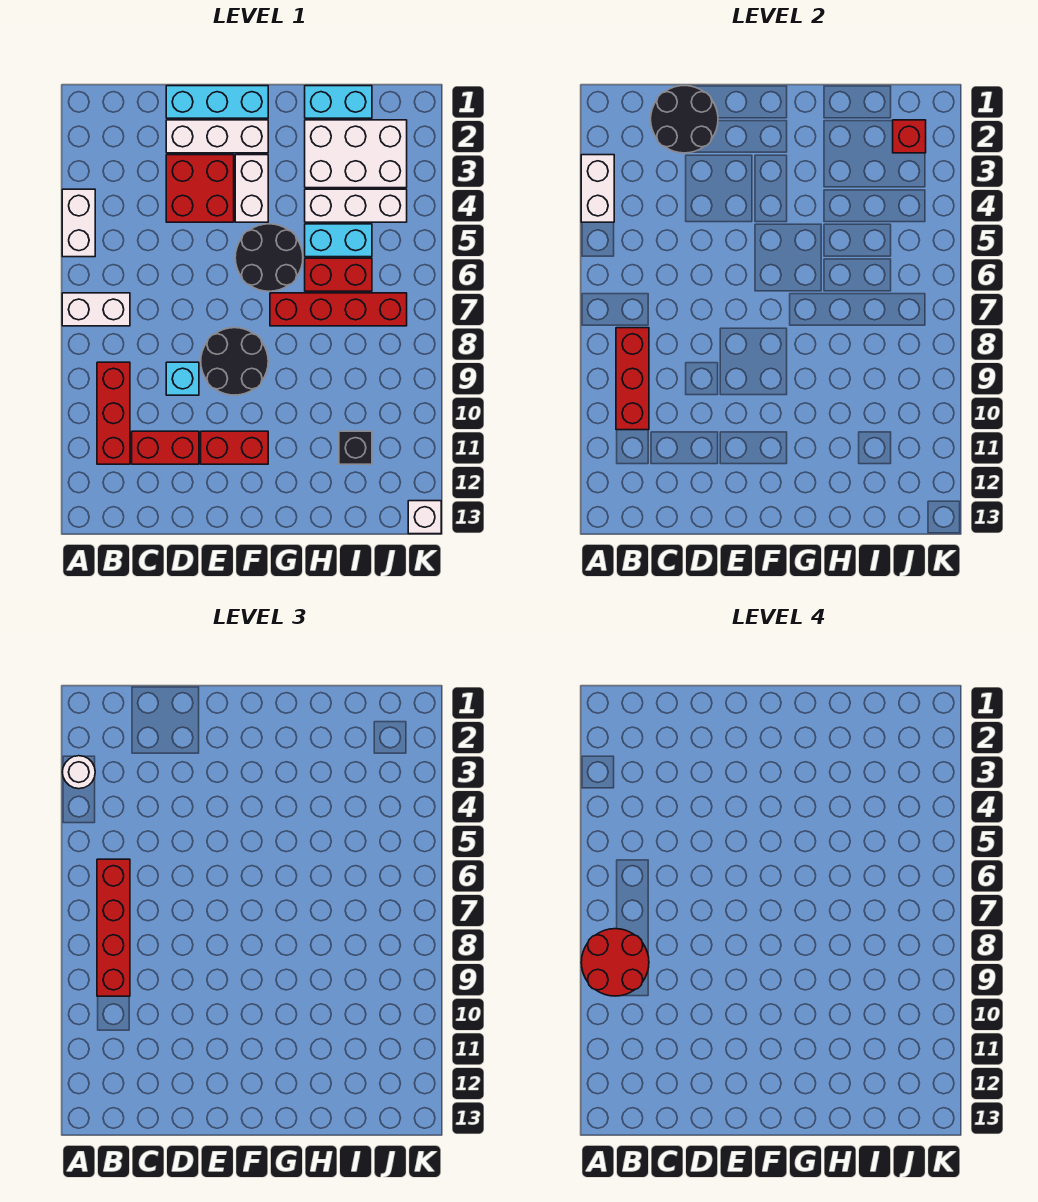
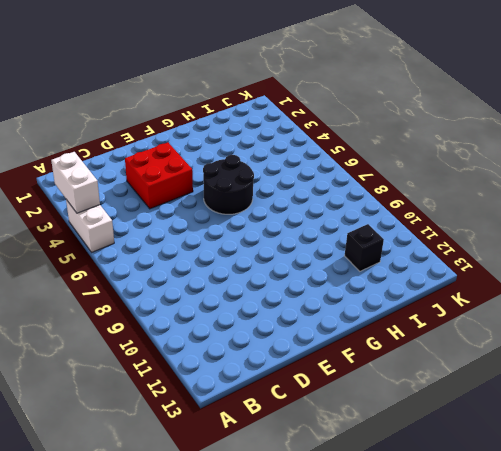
none -> white 1x2 brick [62,293,130,326]
none -> red 1x3 brick [97,362,130,464]
none -> red 1x2 brick [132,431,199,464]

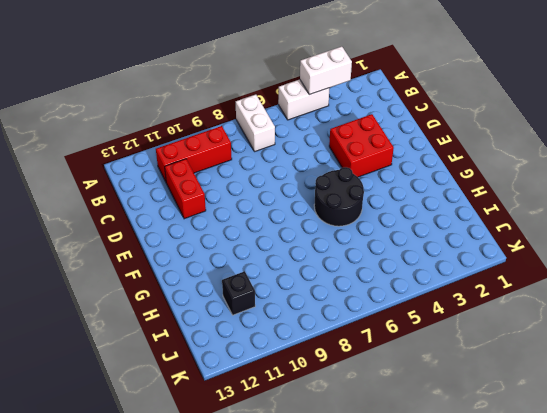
none -> cyan 1x3 brick [166,86,268,118]
none -> white 1x3 brick [166,120,268,153]
none -> cyan 1x1 brick [166,362,199,395]

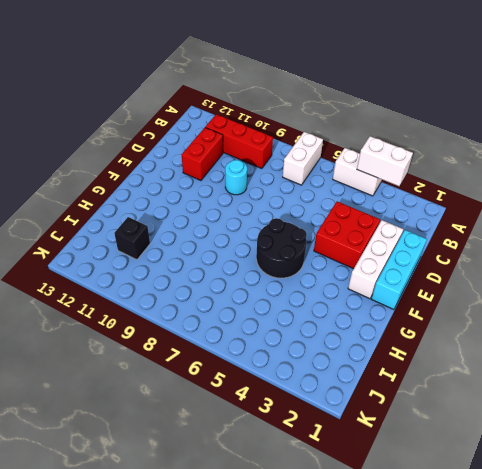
cyan 1x1 round brick [225,160,247,195] -> cyan 1x1 brick [166,362,199,395]
none -> black 2x2 round brick [201,328,268,395]
none -> red 1x2 brick [201,431,268,464]
none -> white 1x2 brick [235,155,268,222]

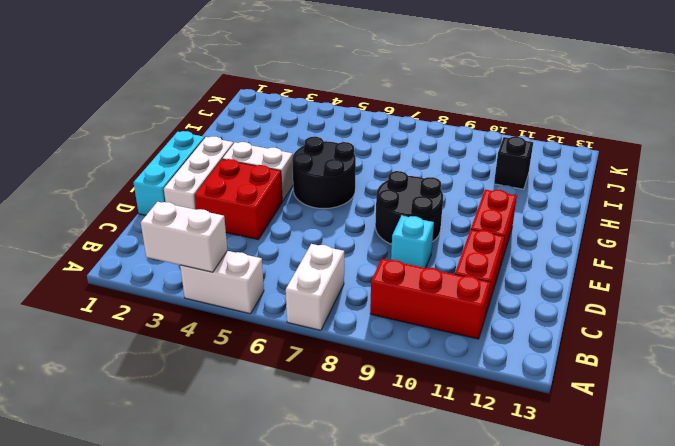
none -> red 1x4 brick [270,293,407,326]
none -> cyan 1x2 brick [305,86,372,118]
none -> white 2x3 brick [305,120,407,188]

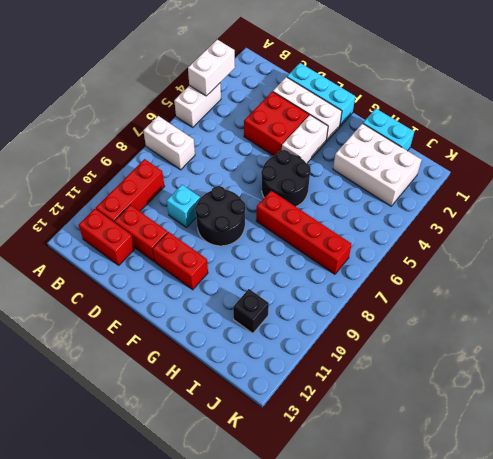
red 1x2 brick [79,209,135,265] -> red 1x2 brick moved to [305,258,372,291]
none -> white 1x3 brick [305,189,407,222]
none -> cyan 1x2 brick [305,224,372,257]
none -> white 1x1 brick [408,501,441,534]

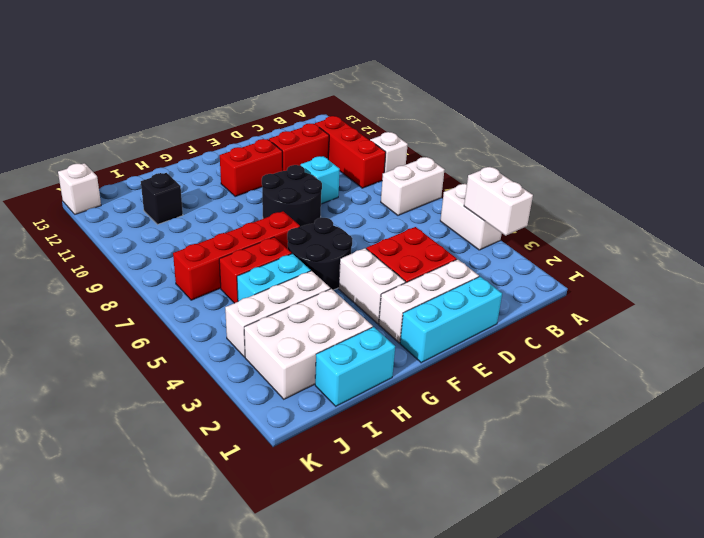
white 1x1 brick [370,132,408,173] -> none
none -> red 1x3 brick [616,328,649,430]
none -> black 2x2 round brick [651,86,718,153]
none -> red 1x1 brick [893,120,926,153]

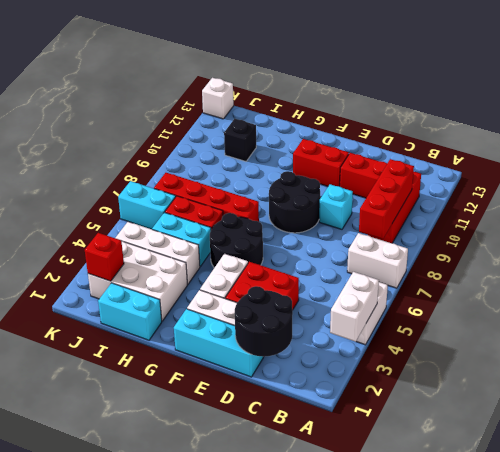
cyan 1x2 brick [118,181,176,229] -> none
none -> white 1x1 round brick [62,756,95,789]
none -> red 1x4 brick [97,859,130,996]
none -> red 2x2 round brick [581,929,649,996]

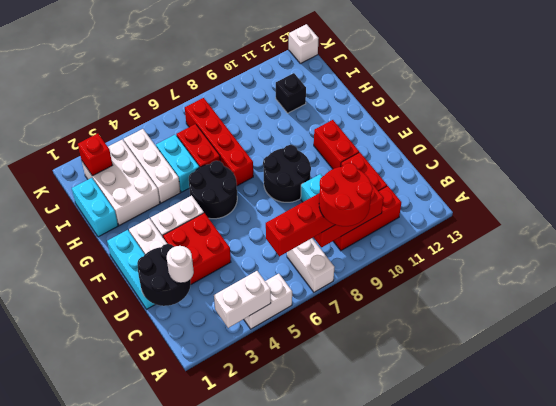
white 1x1 round brick [167,246,194,283] -> white 1x1 round brick moved to [62,756,95,789]

